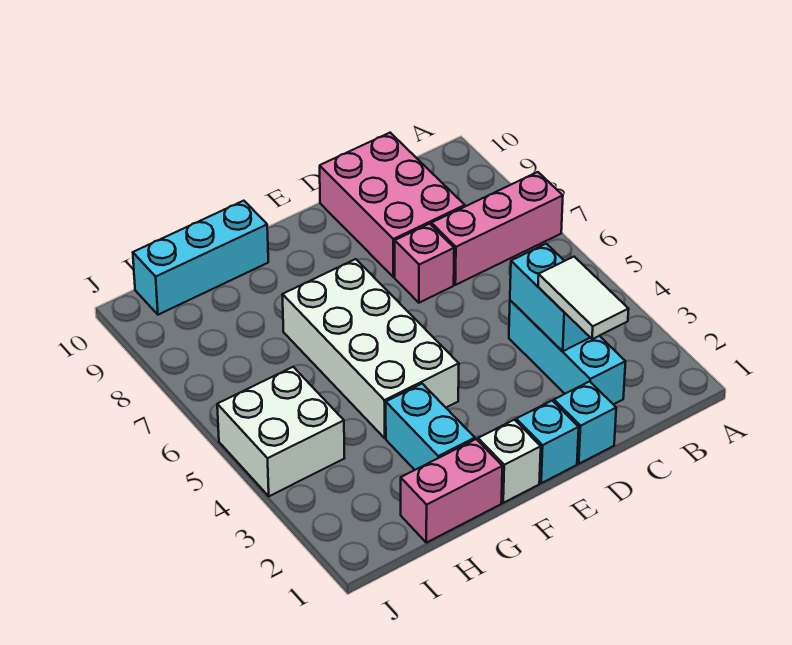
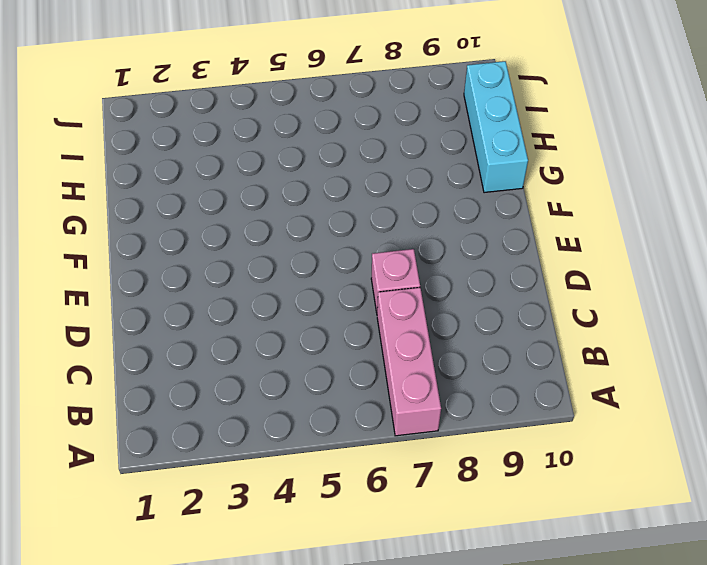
none -> cyan 1x3 brick [509,300,626,404]
none -> pink 2x3 brick [320,133,465,277]
none -> cyan 1x1 brick [554,381,616,464]

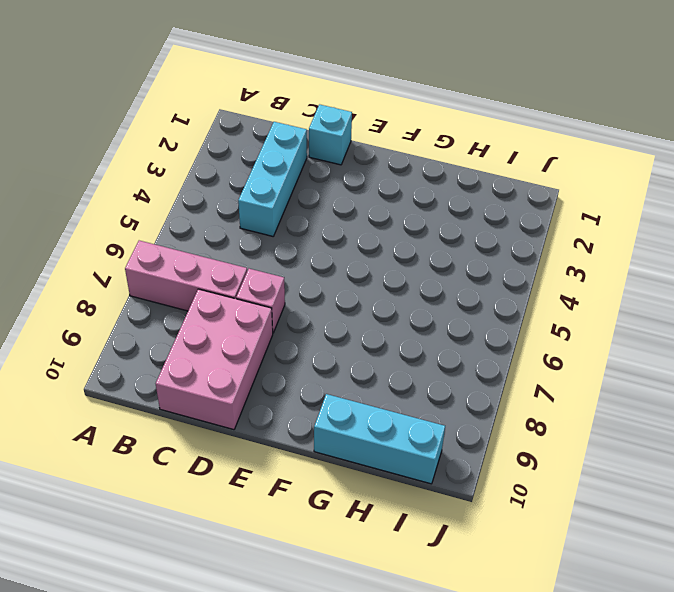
none -> cyan 1x1 brick [516,401,579,483]
none -> white 1x1 brick [478,420,541,503]
none -> white 2x4 brick [282,259,459,438]

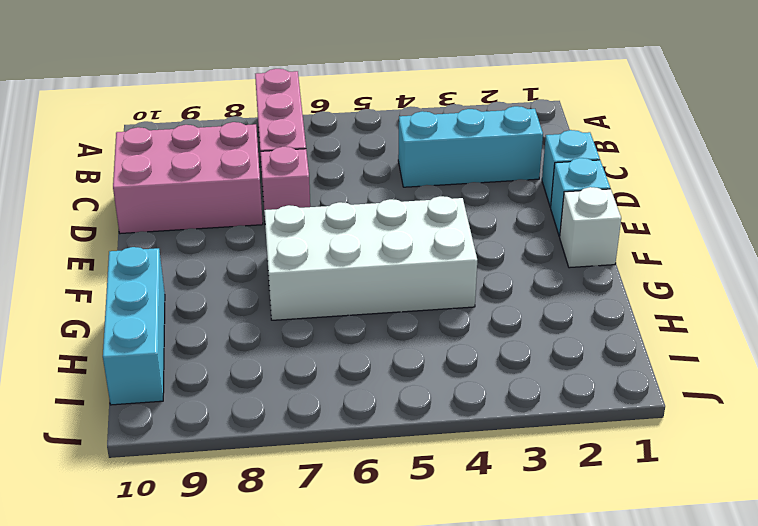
none -> pink 1x2 brick [401,439,502,543]
none -> cyan 1x2 brick [386,384,475,470]
none -> white 2x2 brick [217,367,344,496]

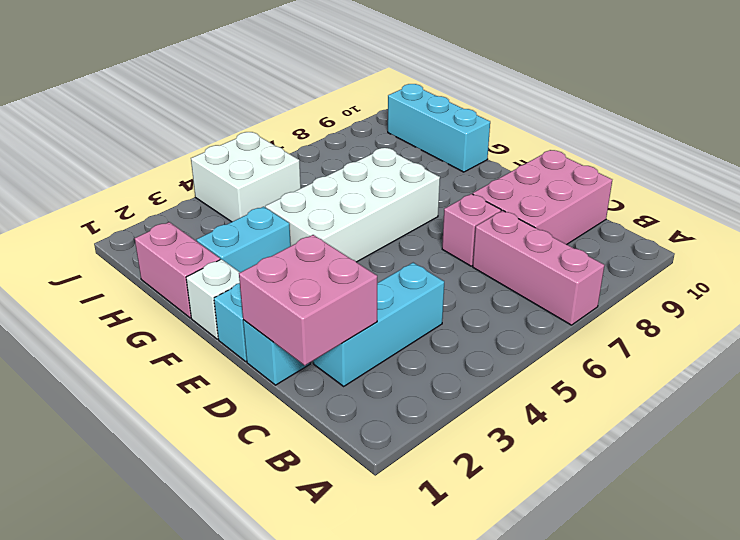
pink 2x2 brick [239,235,377,365] -> none
none -> cyan 1x2 brick [510,244,590,351]
none -> white 1x2 tile [538,257,629,339]

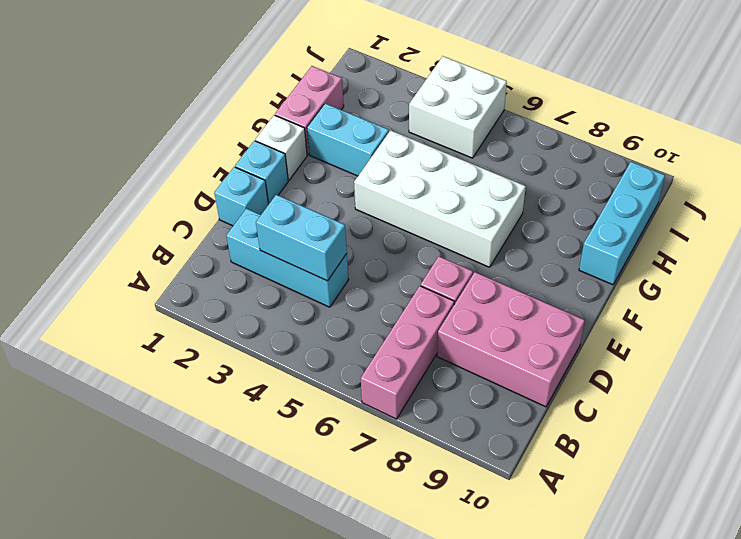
none -> white 1x2 tile [538,257,629,339]

